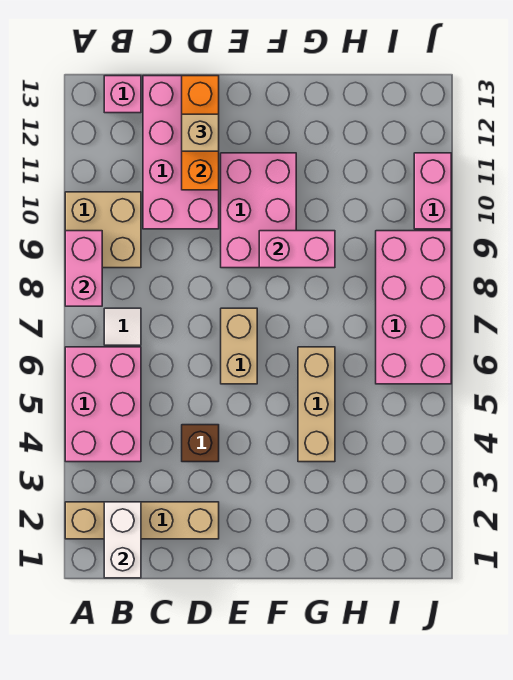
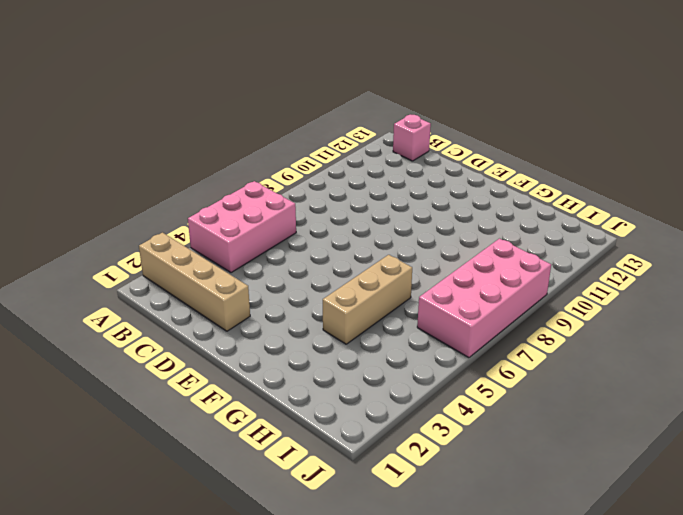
none -> tan 2x2 brick [65,192,141,268]
none -> white 1x1 tile [104,308,141,345]
none -> pink 2x4 brick [143,76,219,229]

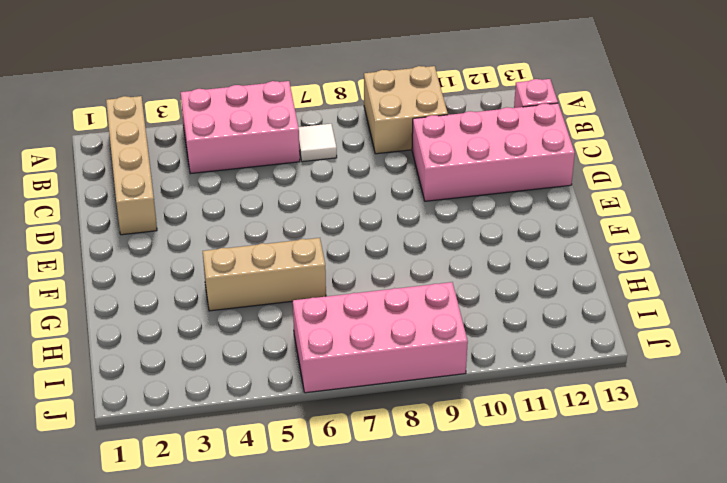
none -> brown 1x1 brick [182,425,219,462]
none -> tan 1x2 brick [221,308,257,384]
none -> pink 2x3 brick [221,153,296,268]

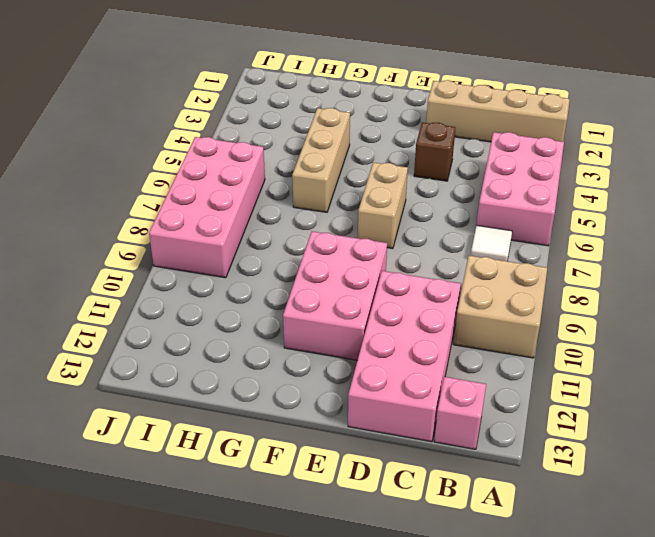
none -> pink 1x2 brick [414,153,451,229]
none -> pink 1x2 brick [65,231,102,306]
none -> white 1x2 brick [104,502,141,578]

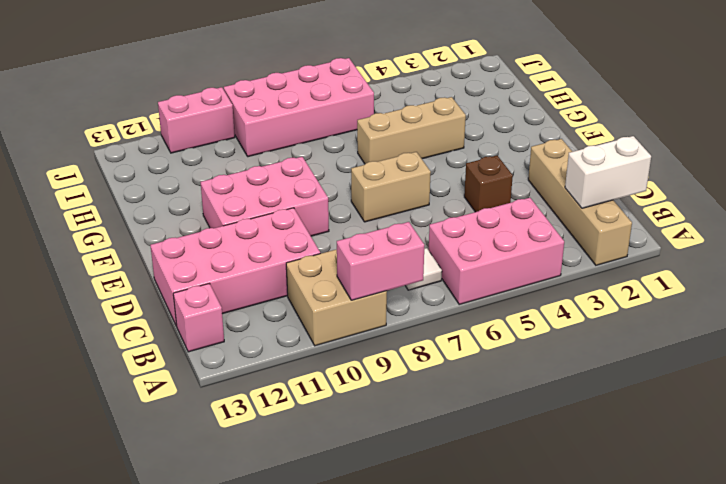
none -> orange 1x3 brick [182,76,219,190]
none -> pink 1x2 brick [259,231,335,268]
none -> tan 1x1 brick [182,114,219,151]

